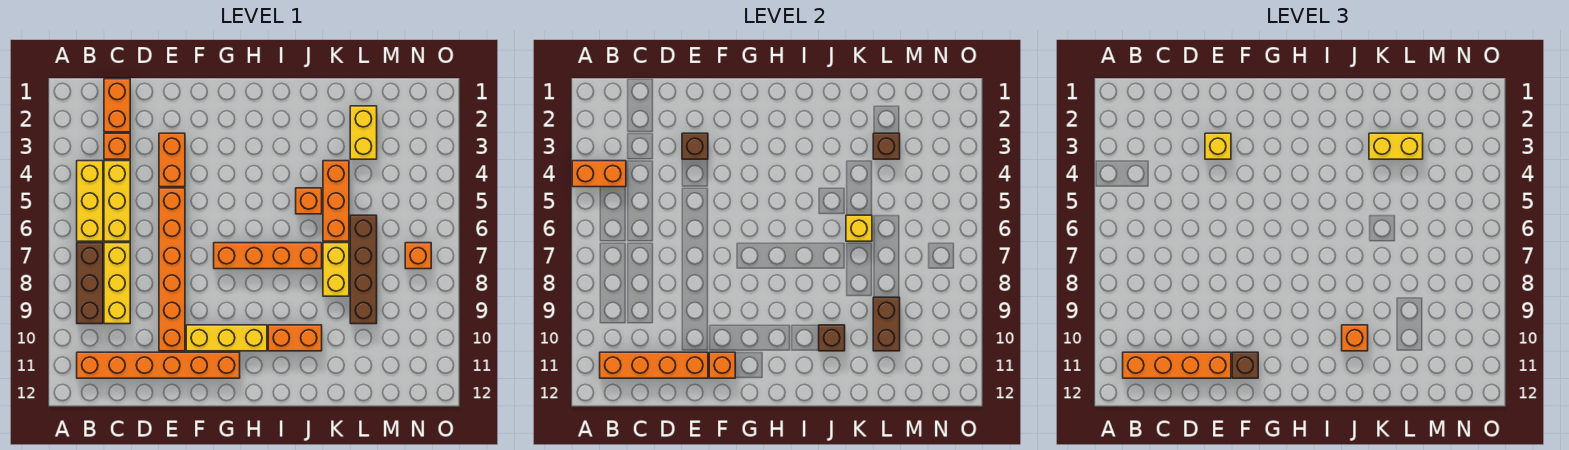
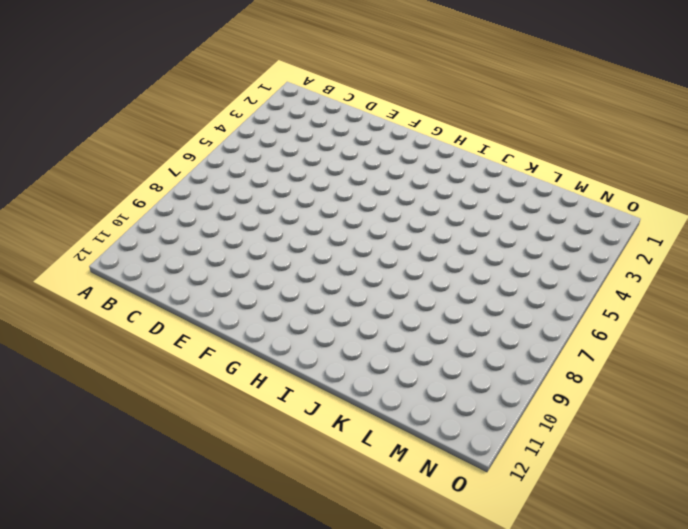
none -> yellow 1x3 brick [77,161,103,241]
none -> brown 1x3 brick [77,243,103,324]
none -> orange 1x6 brick [77,352,240,378]
none -> orange 1x2 brick [104,79,130,132]

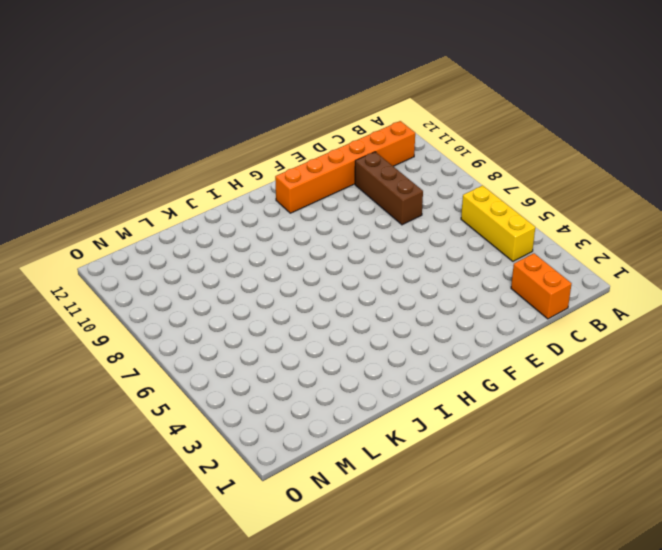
brown 1x3 brick [355,152,423,225] -> brown 1x3 brick moved to [77,243,103,324]
none -> orange 1x1 brick [104,133,130,159]
none -> yellow 1x3 brick [104,161,130,241]
none -> yellow 1x3 brick [104,243,130,324]
none -> orange 1x2 brick [159,133,185,187]

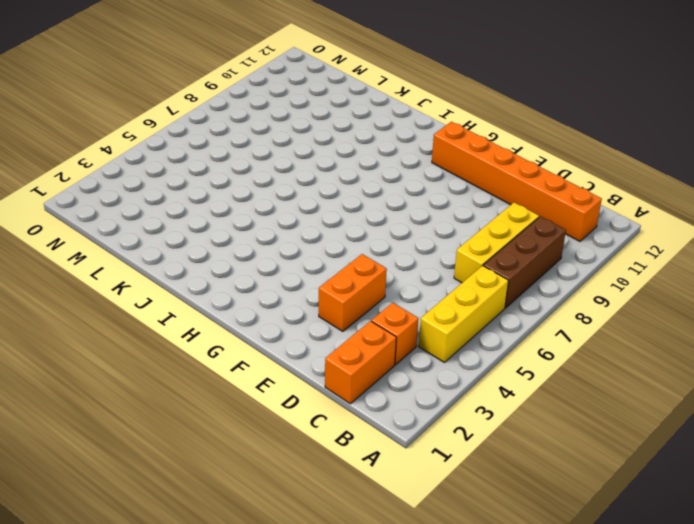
none -> yellow 1x3 brick [104,161,130,241]
none -> orange 1x6 brick [159,188,185,351]
none -> yellow 1x3 brick [186,325,267,351]
none -> orange 1x4 brick [214,243,322,269]

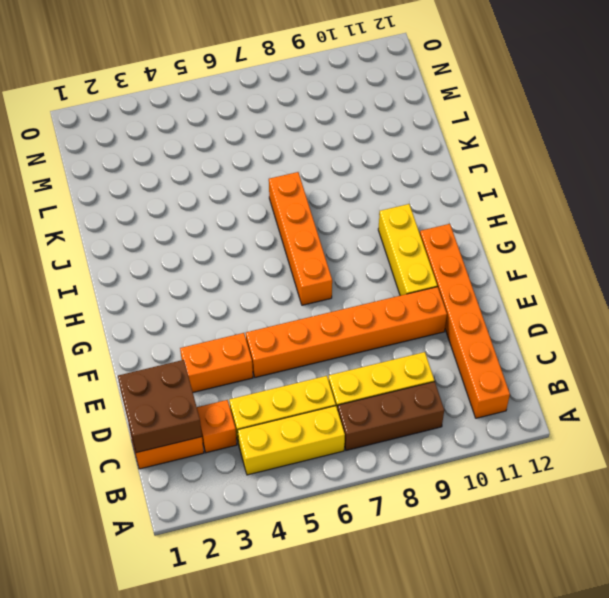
brown 2x2 brick [118,360,202,453] -> none
none -> orange 1x2 brick [268,325,322,351]
none -> orange 1x1 brick [296,188,322,214]
none -> orange 1x3 brick [323,161,349,241]
none -> yellow 1x2 brick [323,243,349,296]

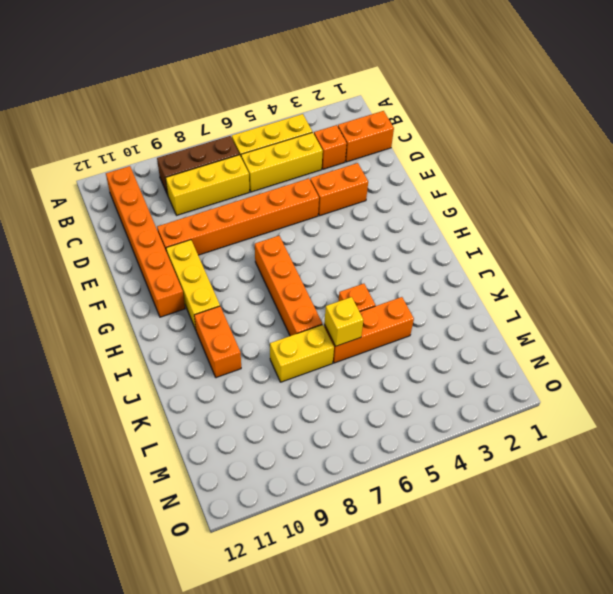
none -> yellow 1x2 brick [350,106,377,159]
none -> brown 1x4 brick [350,215,377,324]
none -> orange 1x1 brick [405,243,431,269]
none -> orange 1x2 brick [572,161,626,187]

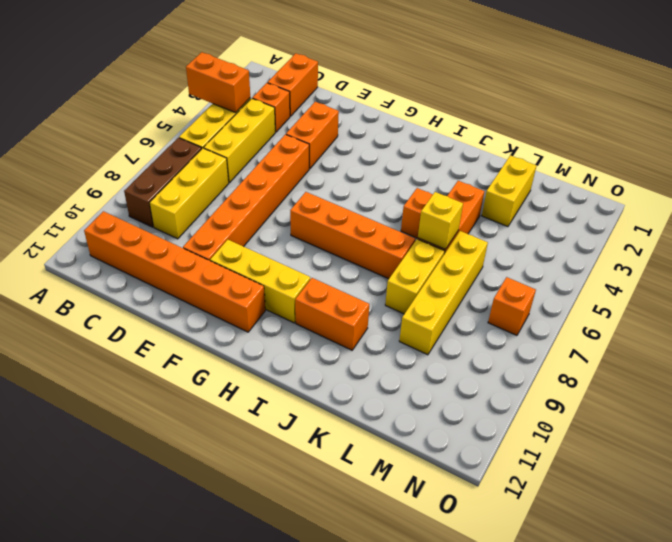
yellow 1x4 brick [399,231,488,355] -> brown 1x4 brick [350,215,377,324]
none -> orange 1x4 brick [600,352,708,378]
none -> brown 1x1 brick [682,133,708,159]
none -> orange 1x1 brick [709,352,735,378]
none -> brown 1x1 brick [819,325,845,351]

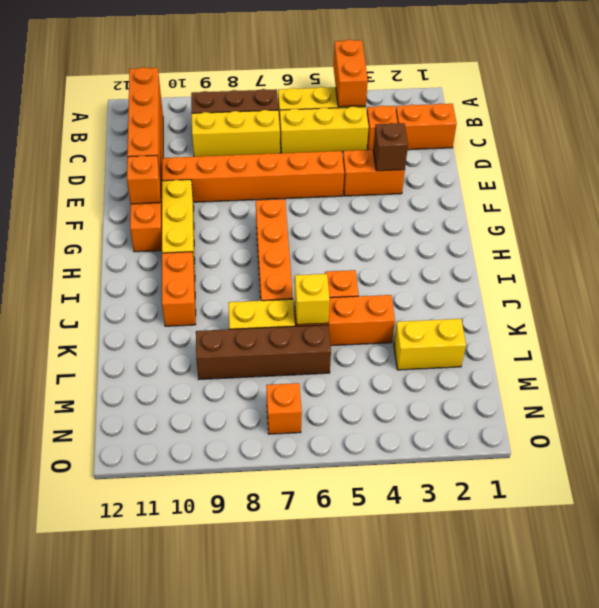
none -> brown 1x1 brick [819,325,845,351]
none -> brown 1x1 brick [873,133,900,159]
none -> brown 1x2 brick [873,297,900,351]
none -> orange 1x4 brick [1123,352,1231,378]

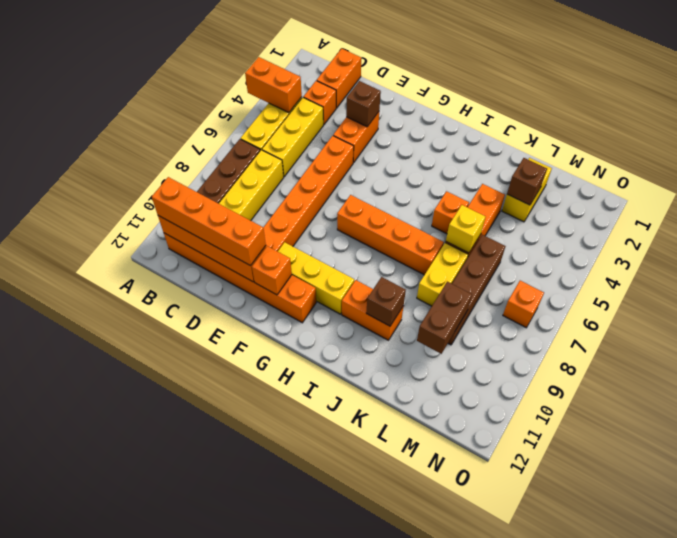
none -> yellow 1x1 brick [1205,133,1231,159]
none -> brown 1x1 brick [1232,352,1258,378]
none -> orange 1x1 brick [1342,325,1368,351]
none -> yellow 1x2 brick [1369,133,1423,159]

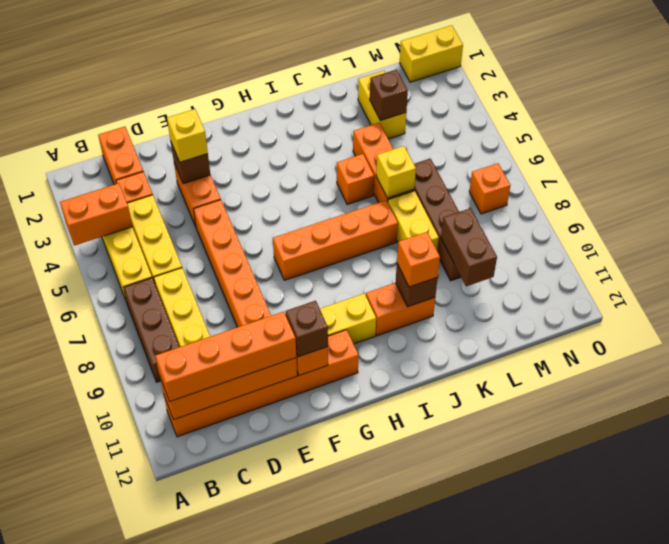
yellow 1x2 brick [400,25,463,82] -> yellow 1x2 brick moved to [1369,133,1423,159]

